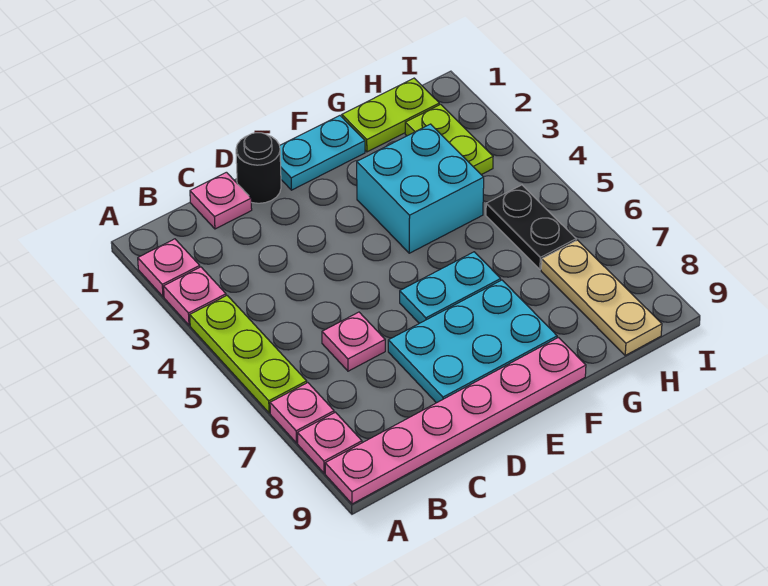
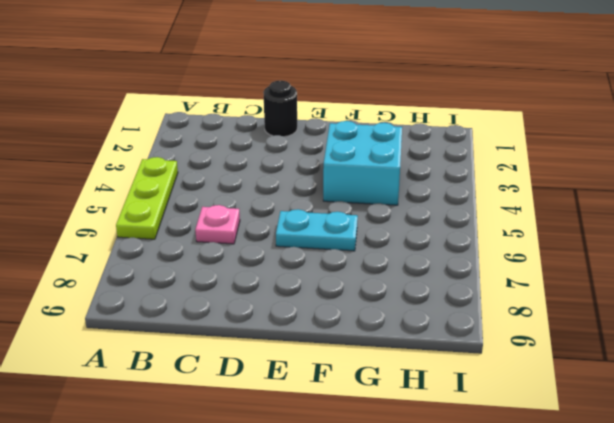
none -> pink 1x1 plate [138,239,200,297]
none -> pink 1x1 plate [164,267,226,325]
none -> pink 1x1 plate [270,383,334,443]

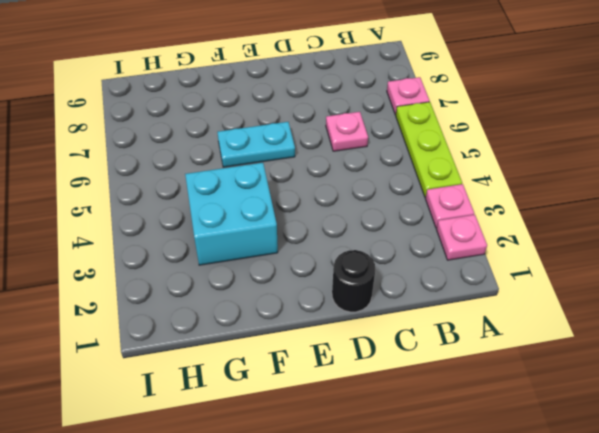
none -> pink 1x1 plate [298,412,362,473]
none -> pink 1x6 plate [325,338,586,504]
none -> pink 1x1 plate [190,172,252,229]

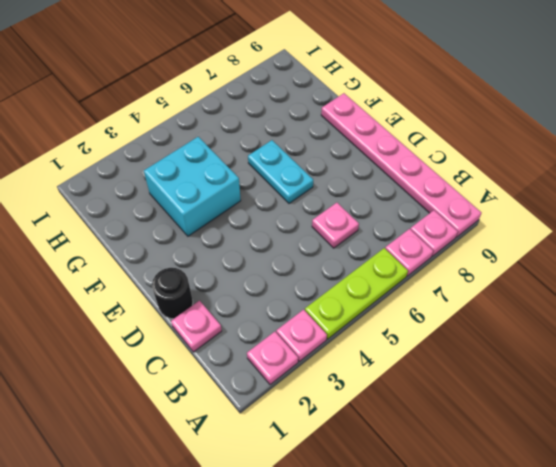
none -> cyan 2x3 plate [388,280,557,403]
none -> cyan 1x2 plate [280,116,365,190]
none -> lime 1x2 plate [342,78,439,152]

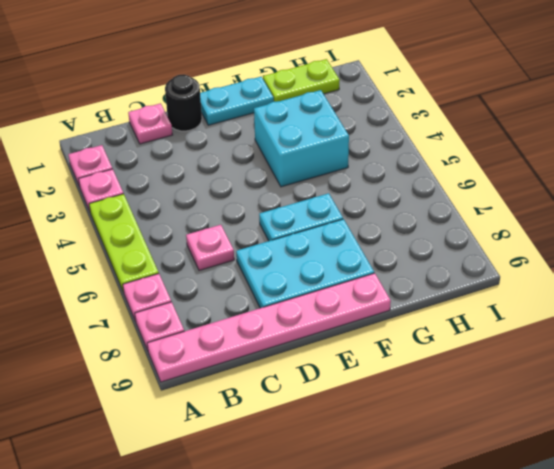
none -> lime 1x2 plate [405,104,493,175]
none -> black 1x2 plate [486,185,576,270]
none -> tan 1x3 plate [541,240,662,355]

